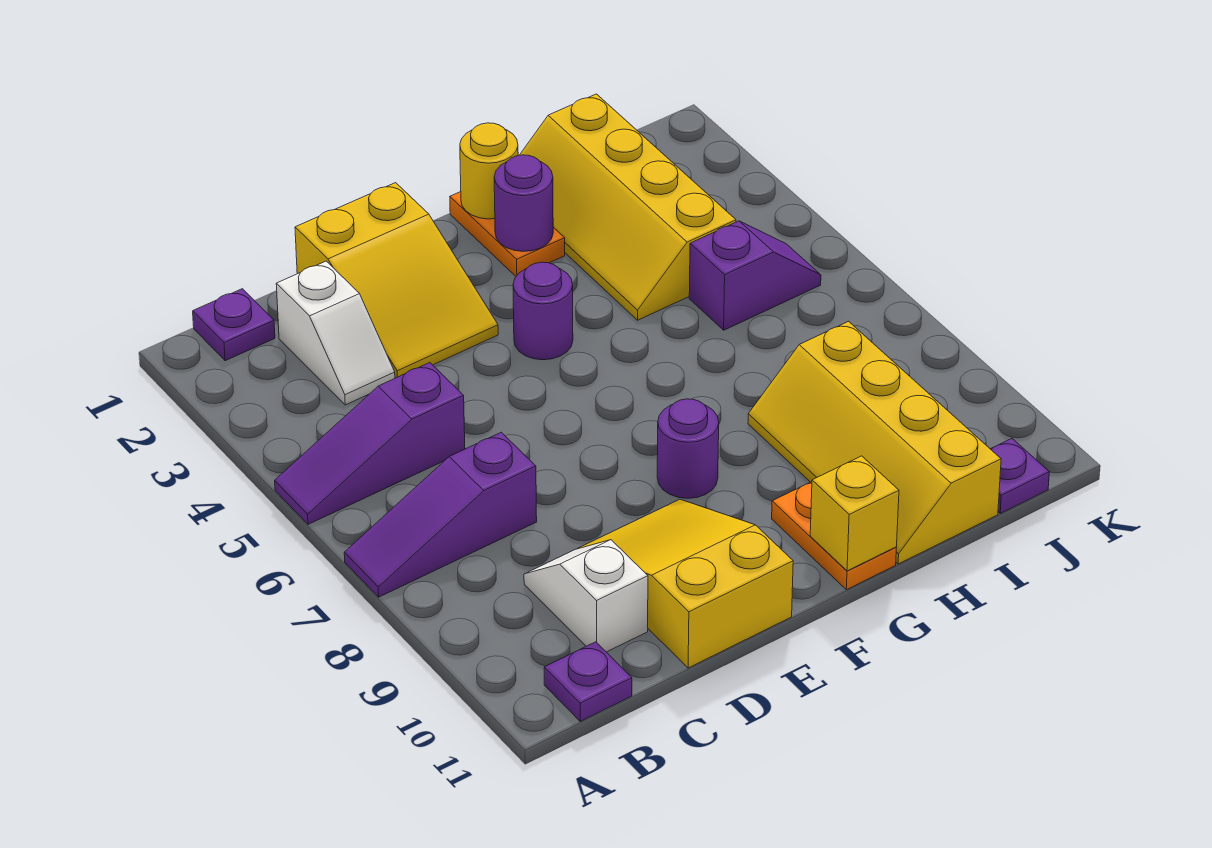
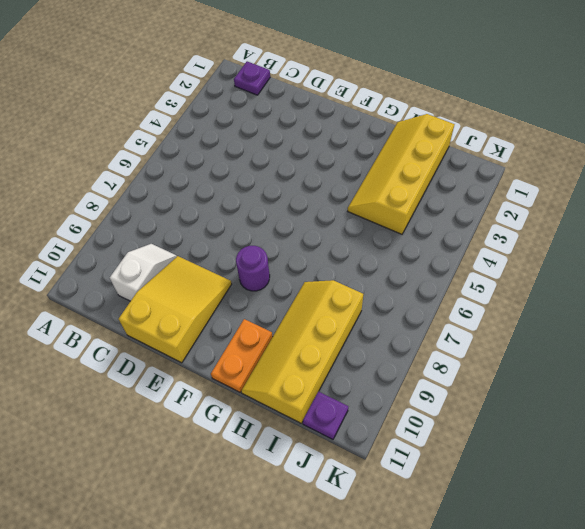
none -> purple 1x3 slope [275,363,465,524]
none -> purple 1x3 slope [344,432,537,597]
none -> purple 1x1 plate [544,642,632,721]

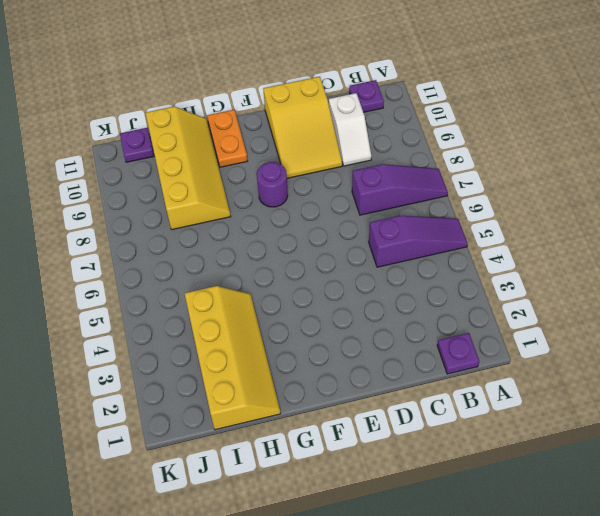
none -> white 1x2 slope [276,261,395,405]
none -> yellow 2x3 slope [295,183,498,378]
none -> purple 1x1 round brick [513,262,573,360]

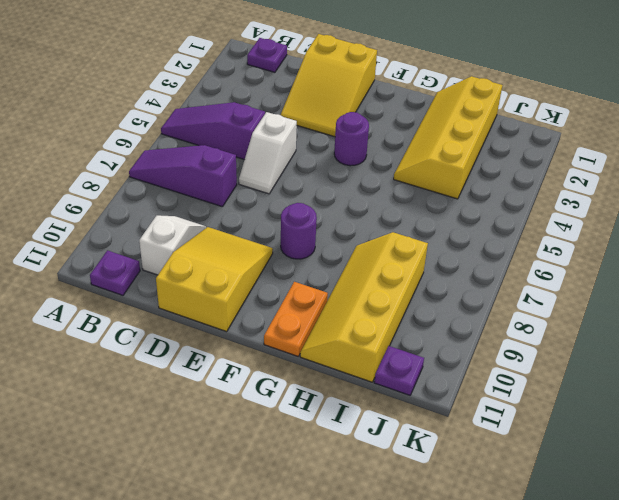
white 1x2 slope [239,112,297,194] -> white 1x2 slope moved to [276,261,395,405]
none -> orange 1x2 plate [450,192,565,276]
none -> purple 1x2 slope [689,221,821,330]
none -> yellow 1x1 round brick [460,123,518,219]

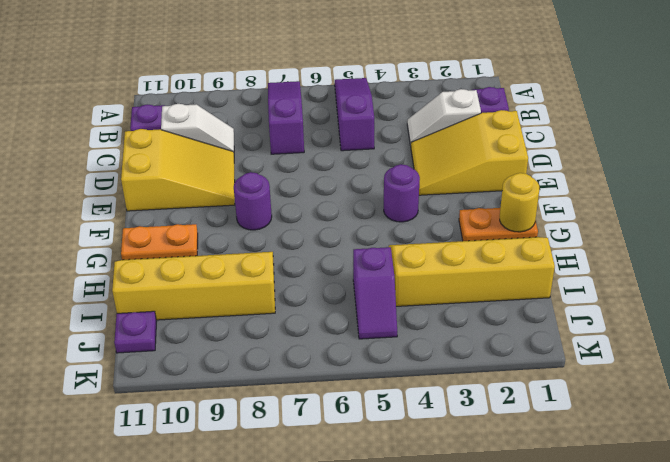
none -> purple 1x1 round brick [494,155,553,251]
none -> yellow 1x1 brick [810,456,899,571]

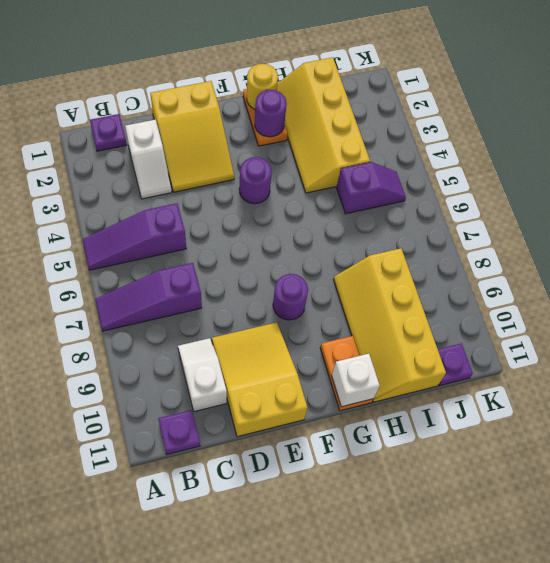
white 1x1 brick [332,354,380,407] -> yellow 1x1 brick [810,456,899,571]

